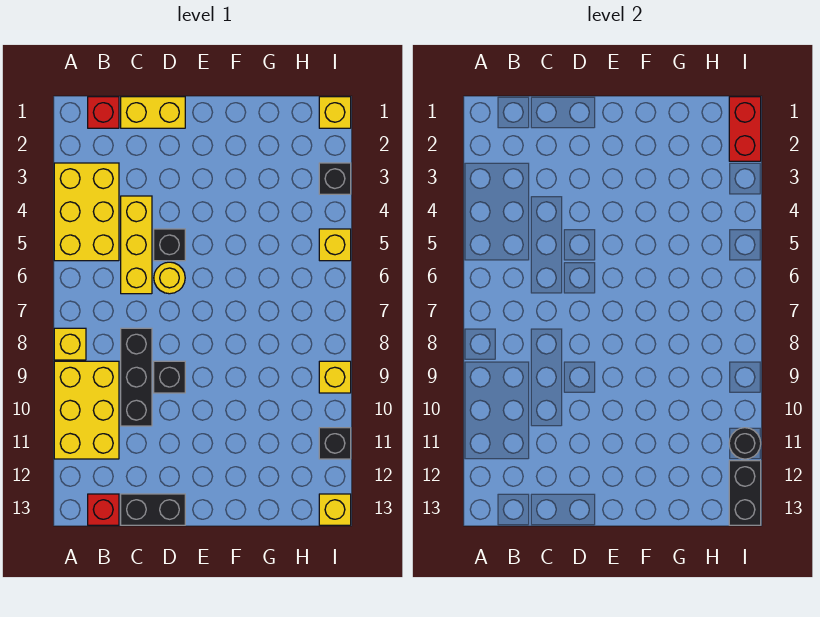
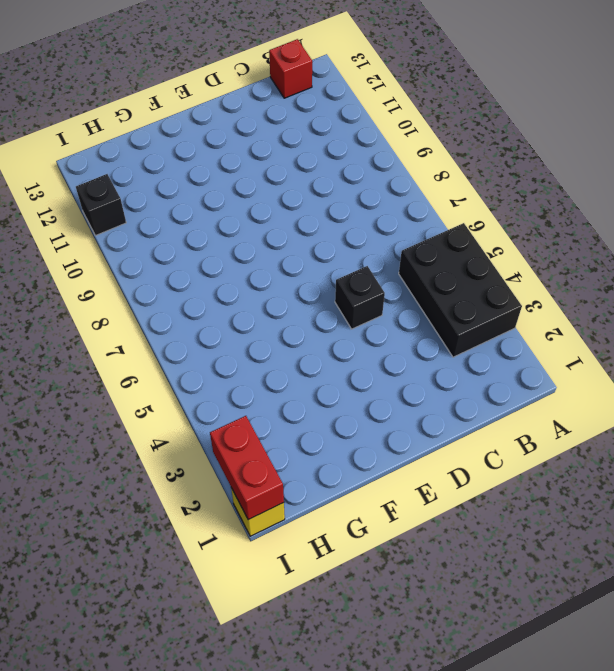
black 2x3 brick [399,223,522,357] -> yellow 2x3 brick [54,163,119,261]
none -> yellow 1x1 brick [54,328,86,360]
none -> yellow 2x3 brick [54,361,119,459]
none -> red 1x1 brick [88,97,119,128]

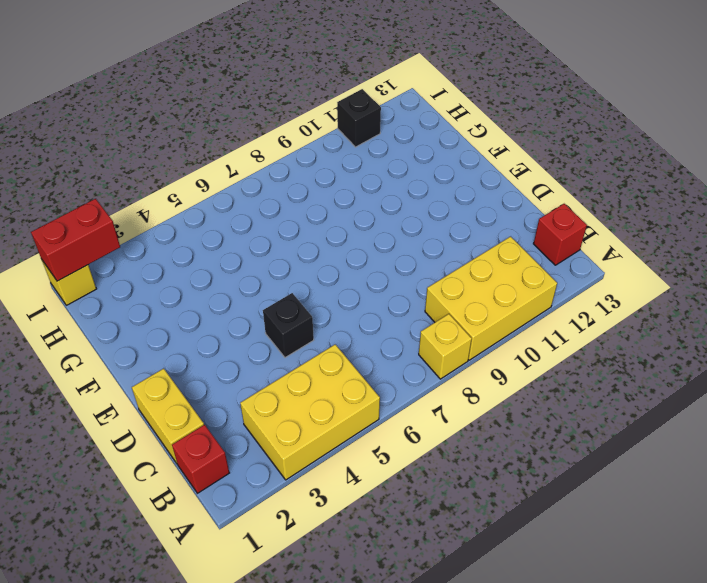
none -> yellow 1x3 brick [121,196,152,294]
none -> black 1x3 brick [121,328,152,426]
none -> black 1x2 brick [121,494,185,525]

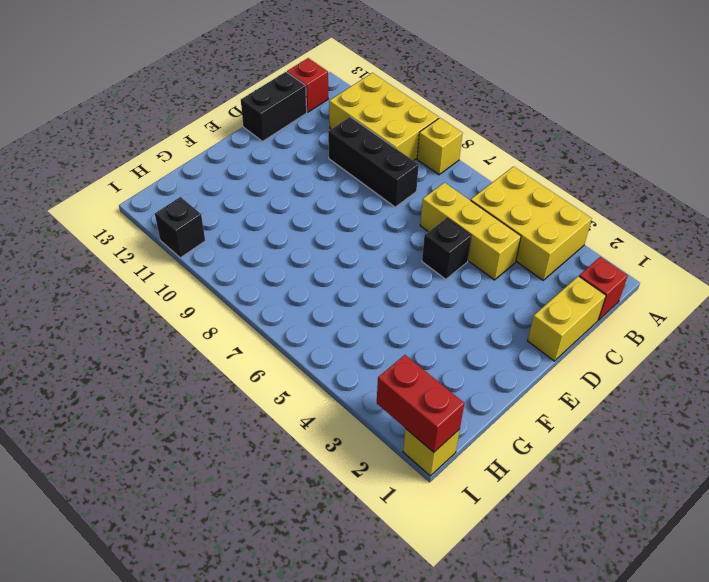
none -> yellow 1x1 round brick [154,262,185,294]
none -> black 1x1 brick [154,361,185,393]
none -> black 1x1 brick [319,163,351,194]

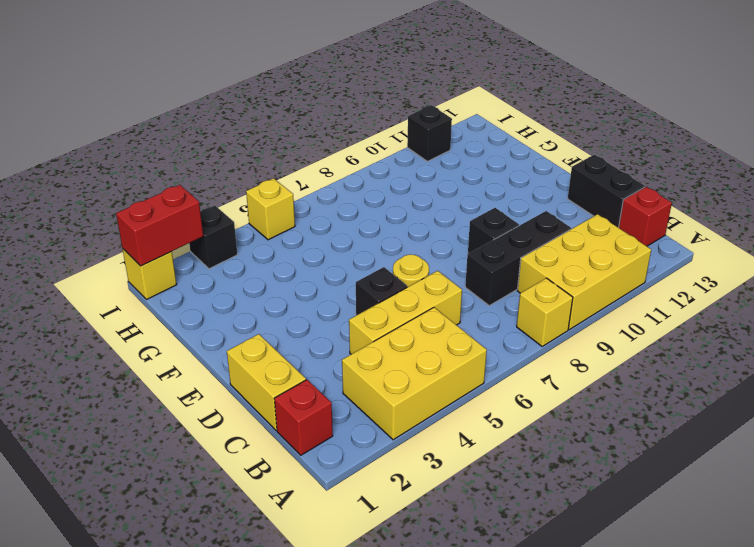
none -> yellow 1x1 brick [319,361,351,393]
none -> yellow 1x1 brick [319,494,351,525]
none -> black 1x1 round brick [729,428,761,459]

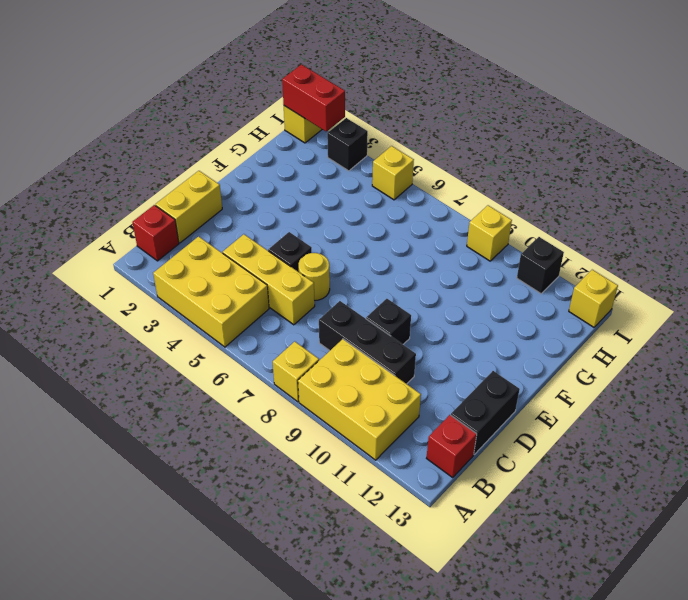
none -> black 1x1 round brick [729,428,761,459]
none -> black 1x2 brick [729,461,761,525]

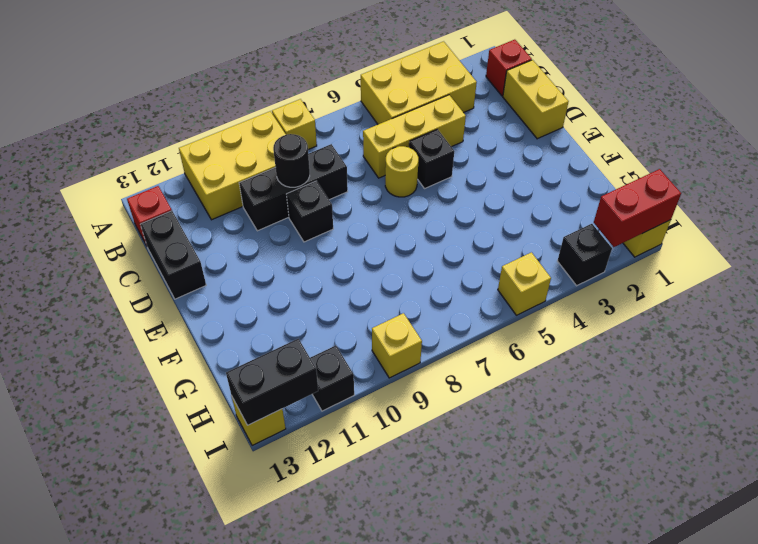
black 1x1 round brick [273,134,310,187] -> black 1x1 round brick moved to [729,428,761,459]

